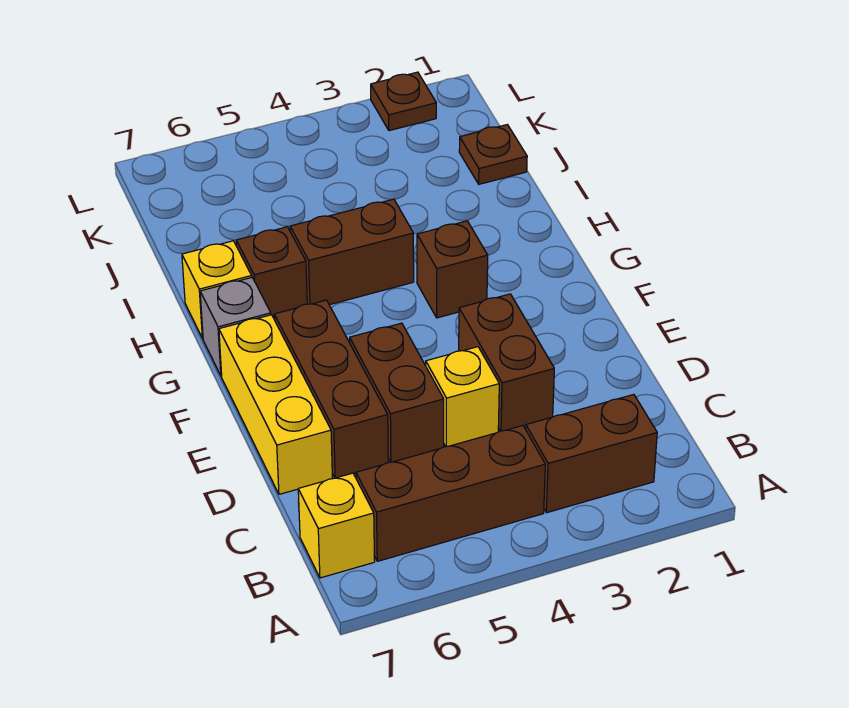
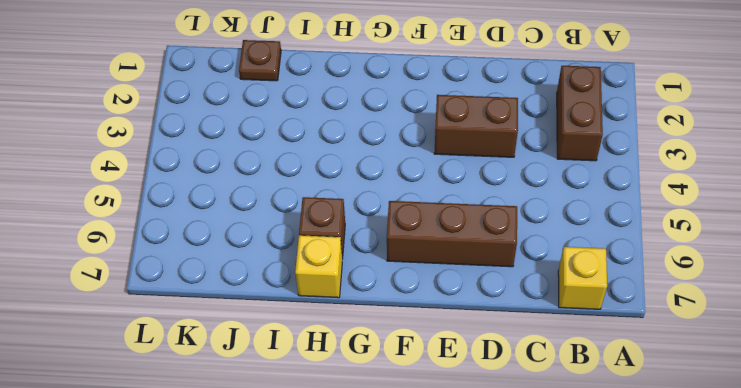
none -> brown 1x3 brick [356,426,545,561]
none -> yellow 1x1 brick [426,347,499,447]
none -> brown 1x2 brick [350,323,444,462]

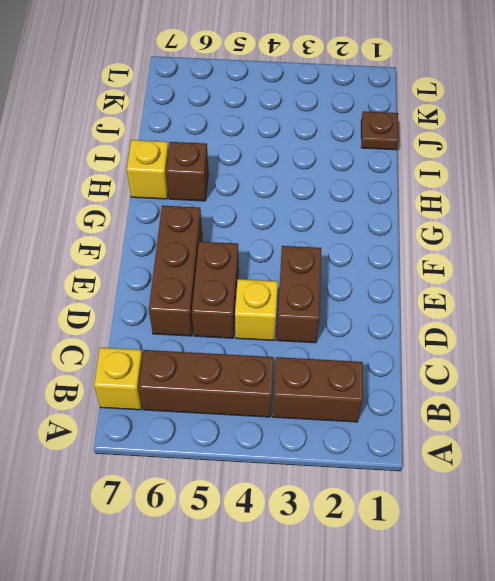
none -> yellow 1x3 brick [219,315,332,494]
none -> brown 1x1 brick [417,221,488,318]
none -> grey 1x1 brick [200,278,271,376]

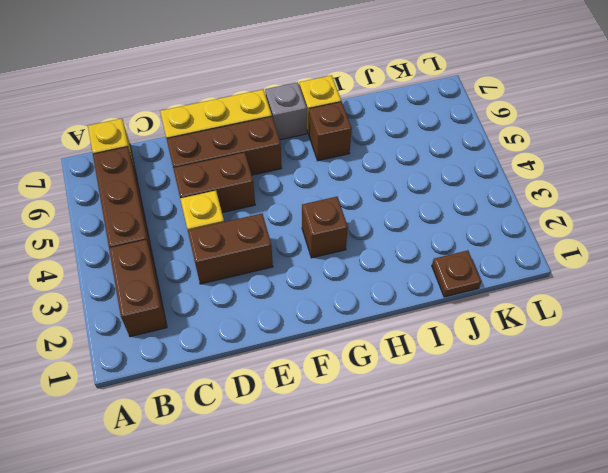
none -> brown 1x2 brick [290,199,414,305]
none -> brown 1x1 plate [371,72,436,131]

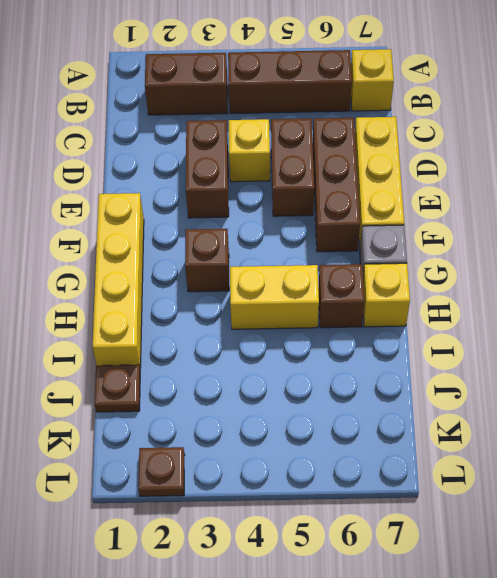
yellow 1x4 brick [92,193,144,368] -> none
yellow 1x2 brick [230,265,319,329] -> brown 1x2 brick [290,199,414,305]

